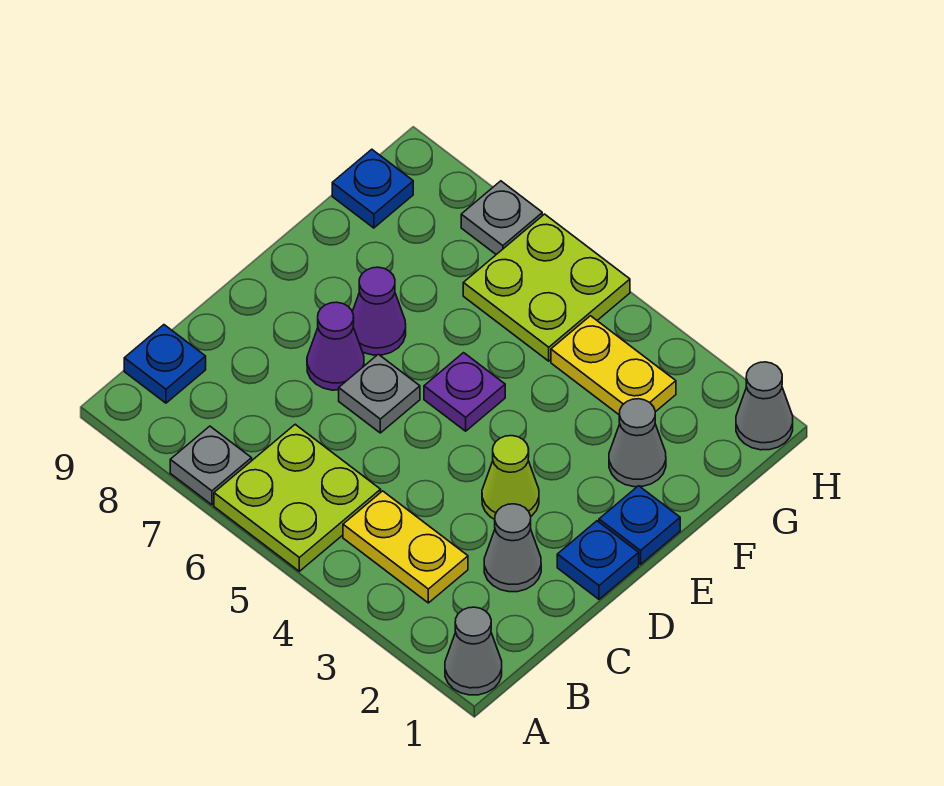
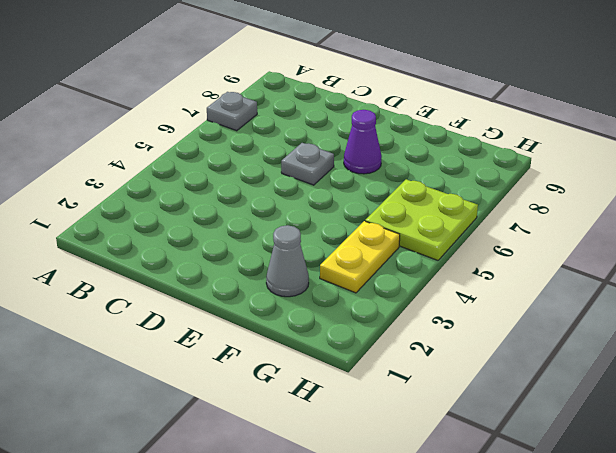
none -> grey 1x1 cone [445,607,502,695]
none -> lime 2x2 plate [214,424,381,571]
none -> yellow 1x2 plate [343,491,468,603]

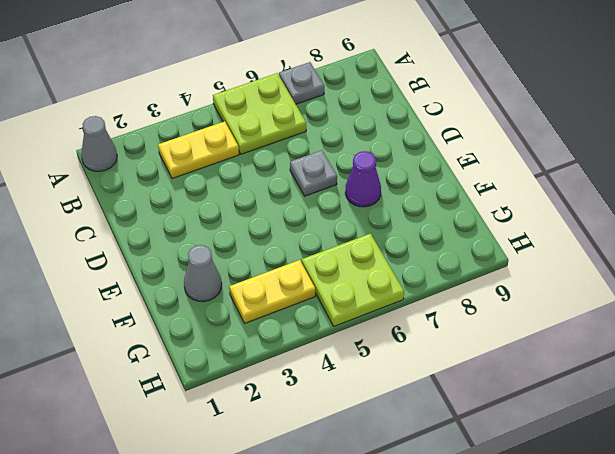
none -> blue 1x1 plate [124,325,206,403]
none -> grey 1x1 cone [484,504,541,592]
none -> blue 1x1 plate [557,521,639,599]

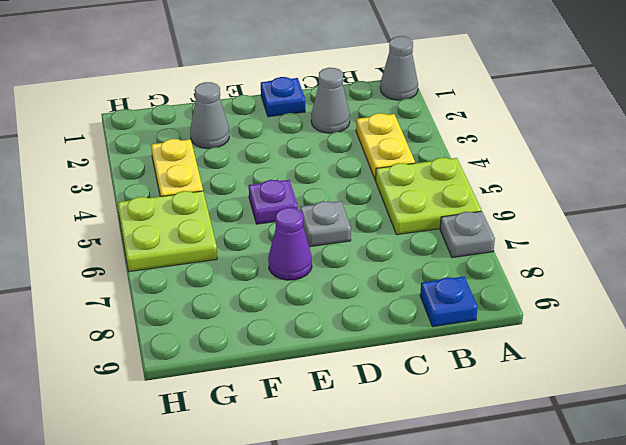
none -> lime 1x1 cone [482,436,539,519]
none -> purple 1x1 cone [307,302,364,390]
none -> blue 1x1 plate [599,486,680,564]

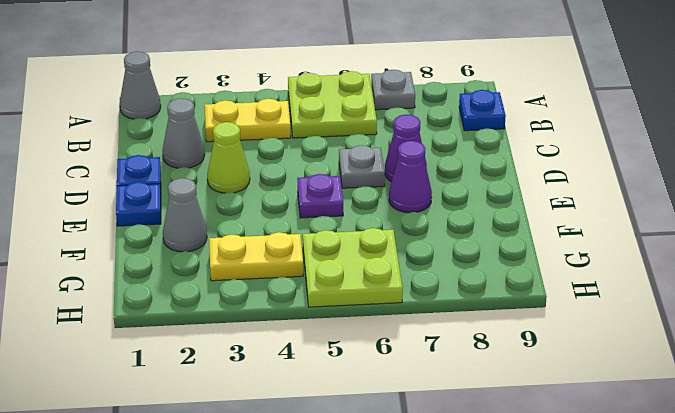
none -> blue 1x1 plate [332,149,413,228]
none -> grey 1x1 cone [736,362,793,450]
none -> grey 1x1 plate [461,181,542,255]

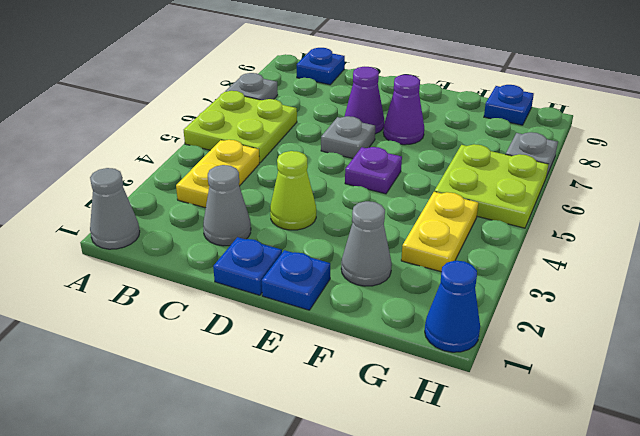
blue 1x1 cone [425,261,480,352] -> grey 1x1 cone [736,362,793,450]

